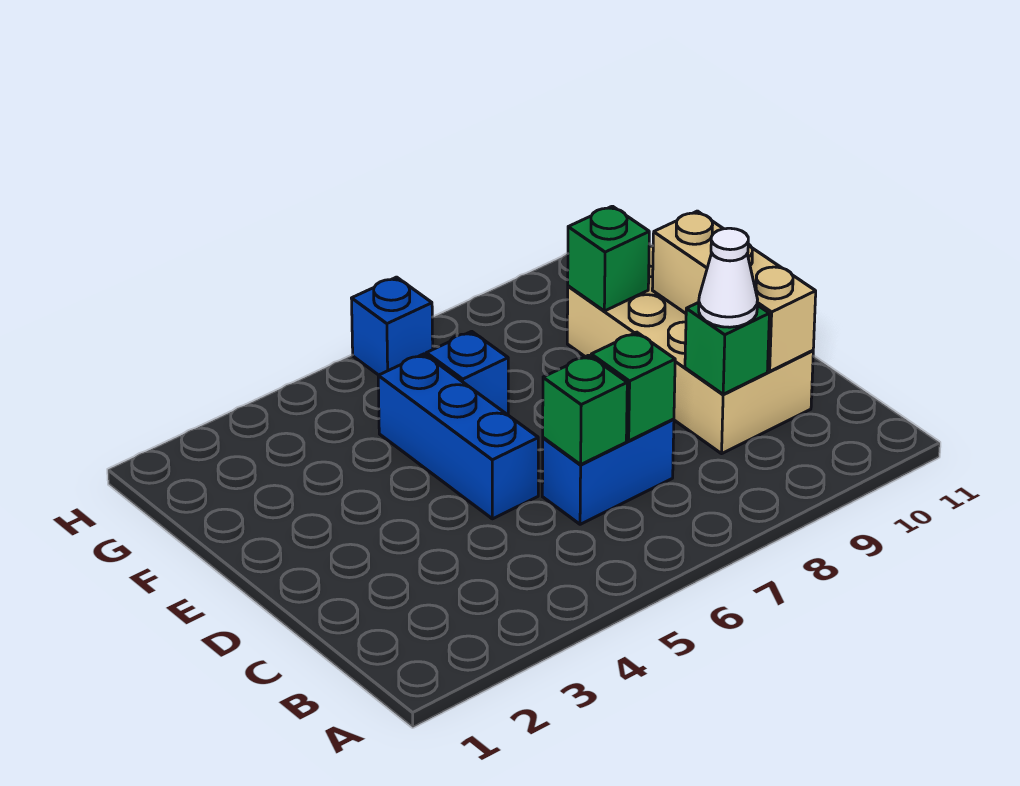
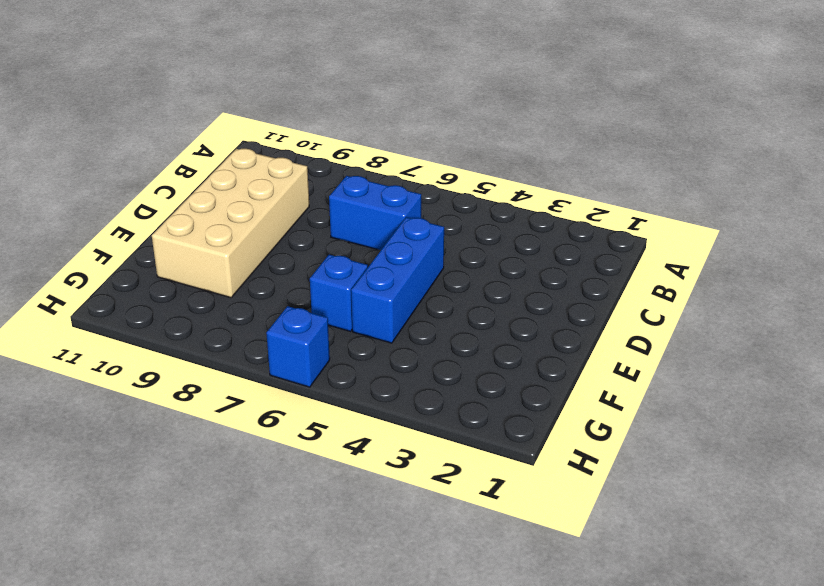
none -> green 1x1 brick [543,355,627,465]
none -> green 1x1 brick [591,332,675,441]

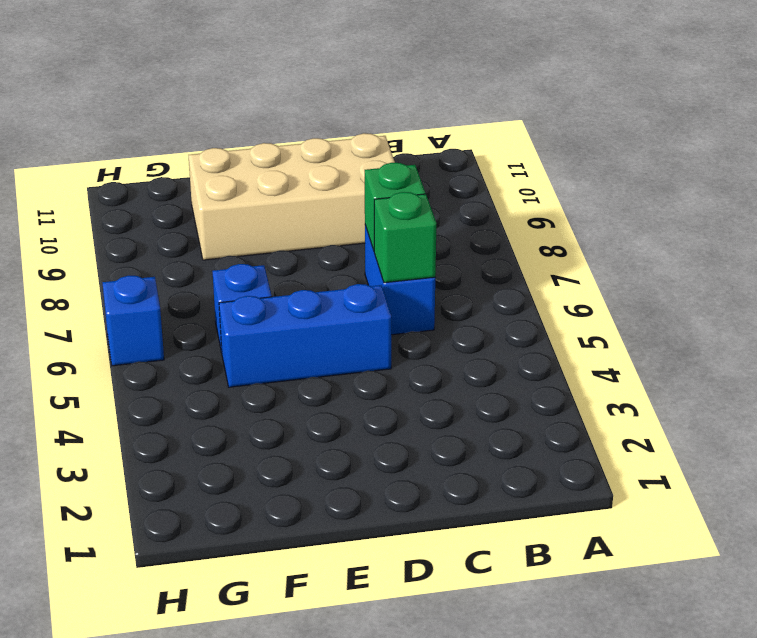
none -> green 1x1 brick [685,302,769,394]
none -> tan 1x3 brick [652,211,816,371]

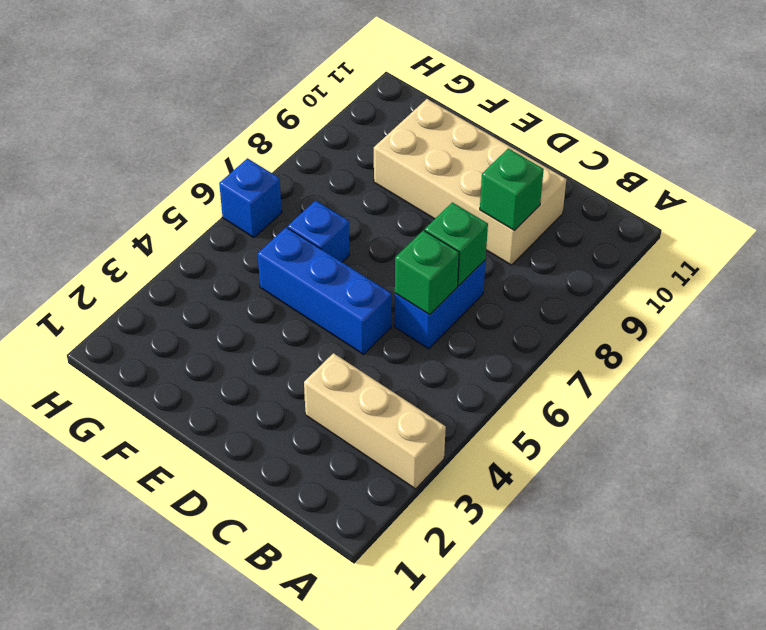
tan 1x3 brick [304,353,446,489] -> tan 1x3 brick moved to [652,211,816,371]
none -> green 1x1 brick [568,206,649,311]
none -> white 1x1 cone [699,228,758,327]

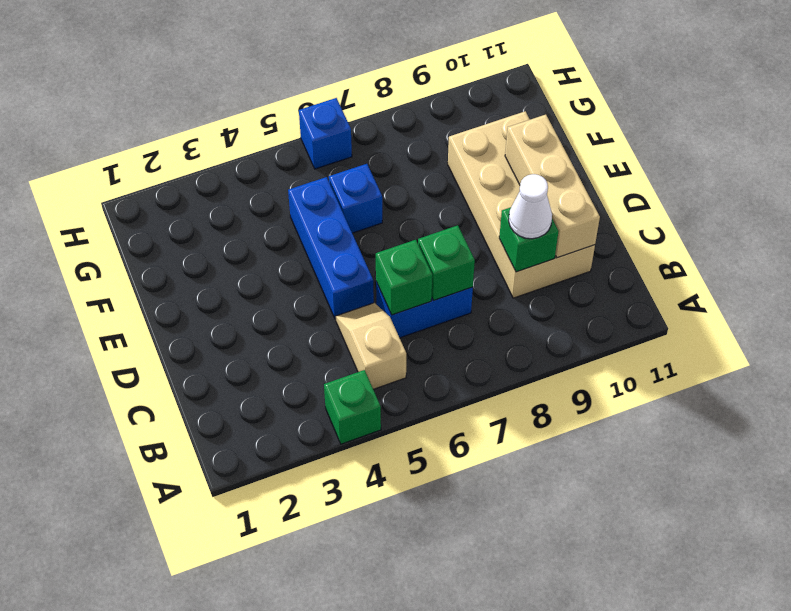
green 1x1 brick [324,370,381,444] -> green 1x1 brick moved to [568,206,649,311]
tan 1x2 slope [335,303,406,389] -> none

